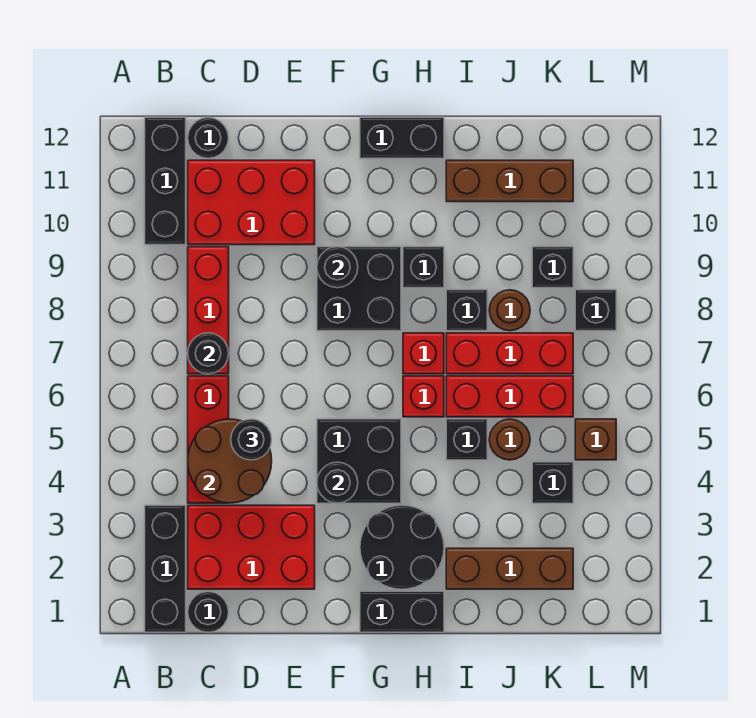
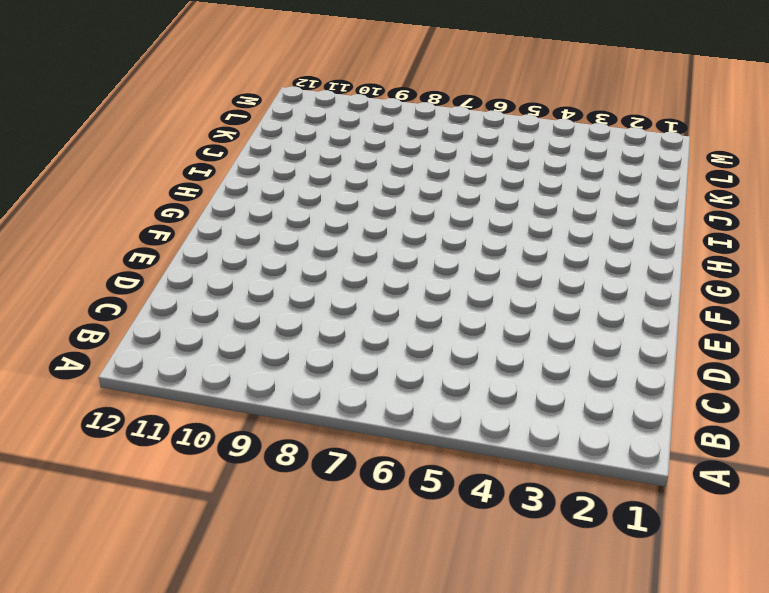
none -> black 1x3 brick [145,505,186,632]
none -> black 1x3 brick [145,117,186,245]
none -> black 1x1 round brick [188,592,229,632]
none -> red 2x3 brick [188,505,315,589]

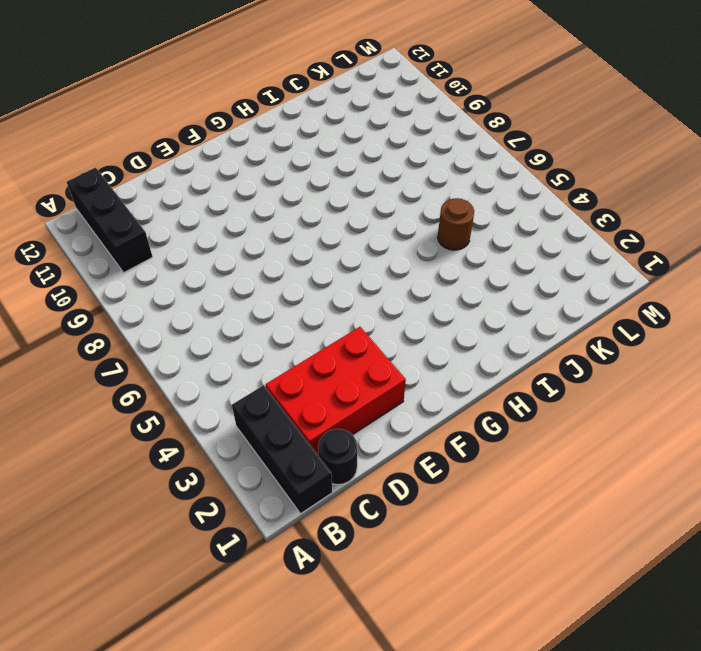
none -> red 1x3 brick [188,376,229,503]
none -> red 1x3 brick [188,247,229,374]
none -> red 2x3 brick [188,160,315,245]
none -> black 1x1 round brick [188,117,229,158]

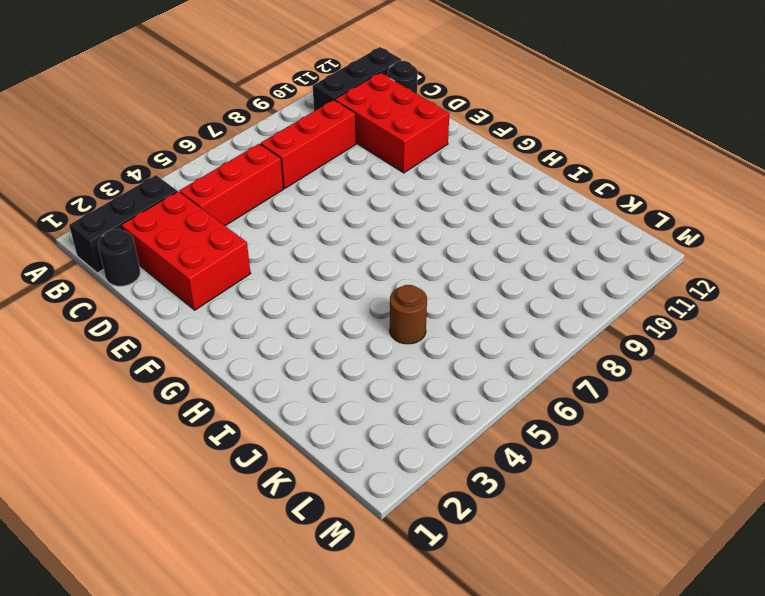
none -> black 2x2 brick [317,419,401,503]
none -> black 2x2 brick [317,247,401,331]
none -> black 1x2 brick [360,591,444,632]
none -> black 2x2 round brick [360,505,444,589]

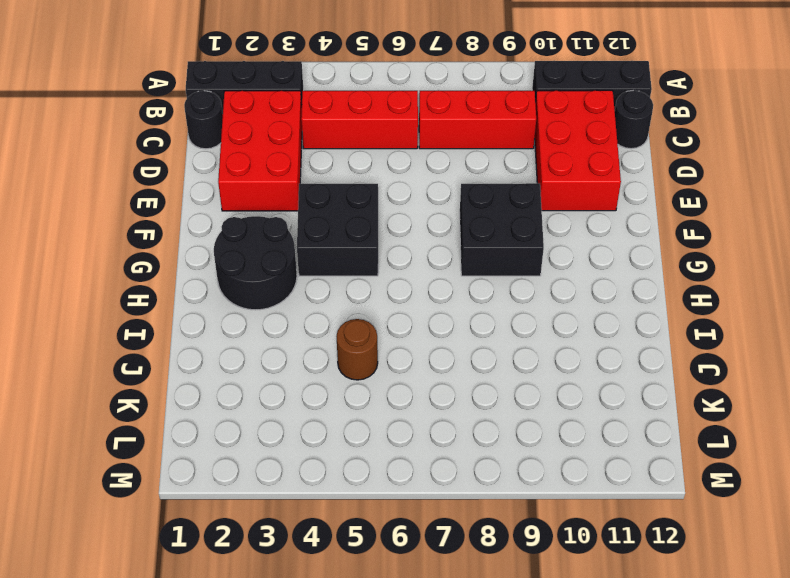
none -> black 1x2 brick [360,591,444,632]
none -> black 1x2 brick [360,117,444,158]
none -> red 1x1 brick [403,376,444,417]
none -> red 1x1 brick [403,333,444,374]

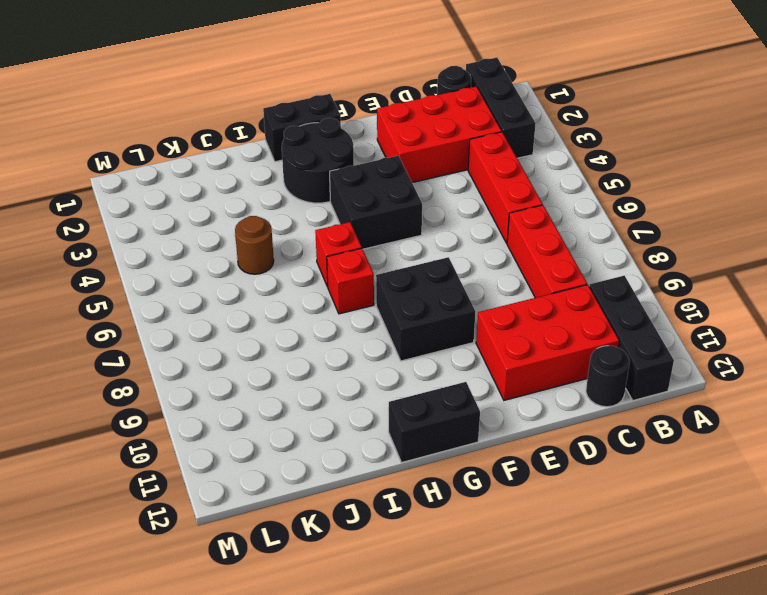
none -> black 1x1 brick [403,247,444,288]
none -> brown 1x3 brick [446,548,573,589]
none -> black 1x1 brick [446,419,487,460]
none -> red 1x3 brick [446,376,573,417]

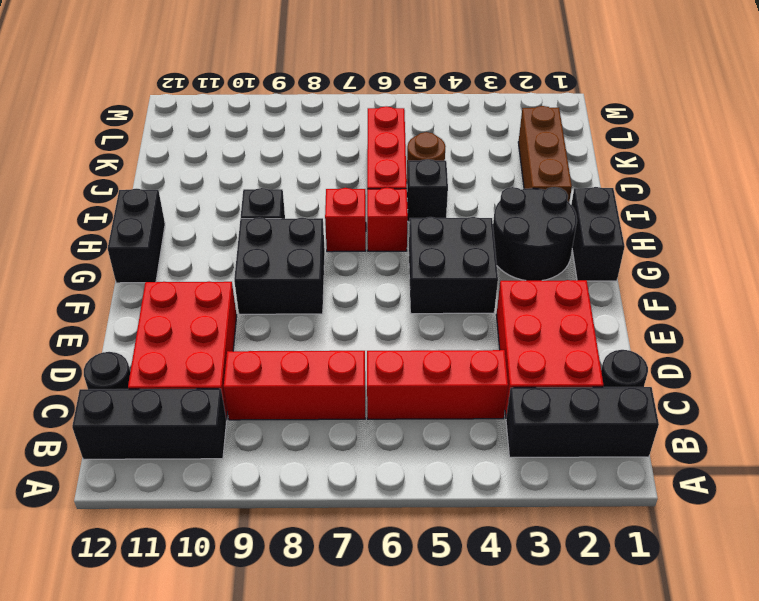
none -> red 1x3 brick [446,333,573,374]
none -> black 1x1 brick [446,290,487,331]
none -> brown 1x3 brick [446,160,573,202]
none -> brown 1x1 round brick [489,290,530,331]

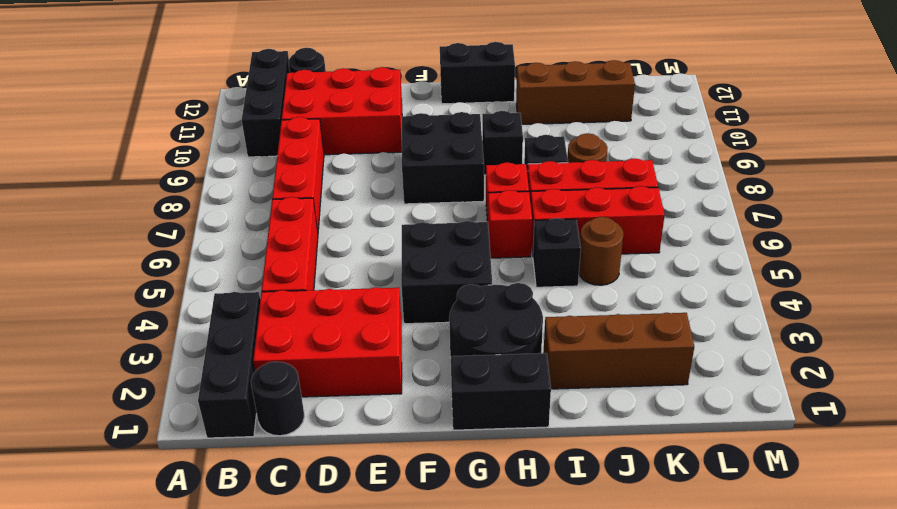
none -> black 1x1 brick [532,462,573,503]
none -> black 1x1 brick [532,247,573,288]
none -> brown 1x1 brick [575,419,616,460]
none -> black 1x1 brick [575,290,616,331]

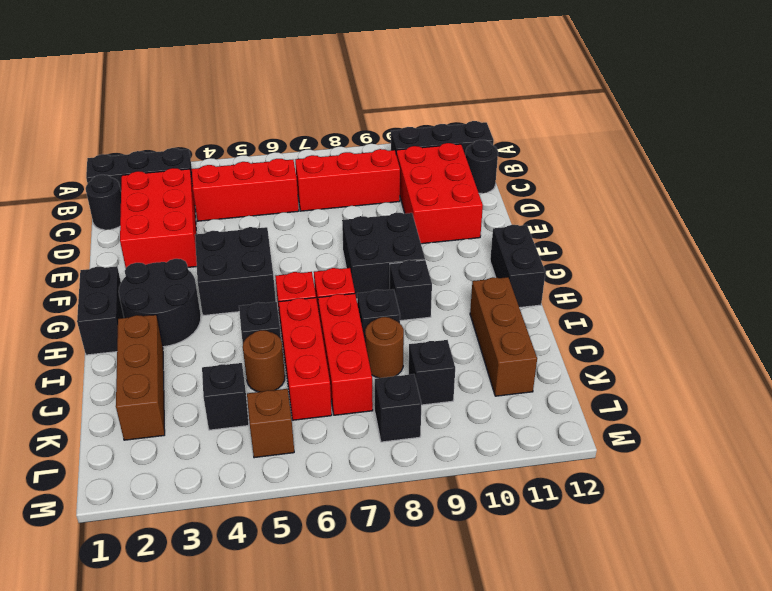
none -> brown 2x2 round brick [188,419,272,503]
none -> black 1x1 round brick [188,333,229,374]
none -> black 1x1 round brick [317,462,358,503]
none -> black 1x1 round brick [317,247,358,288]

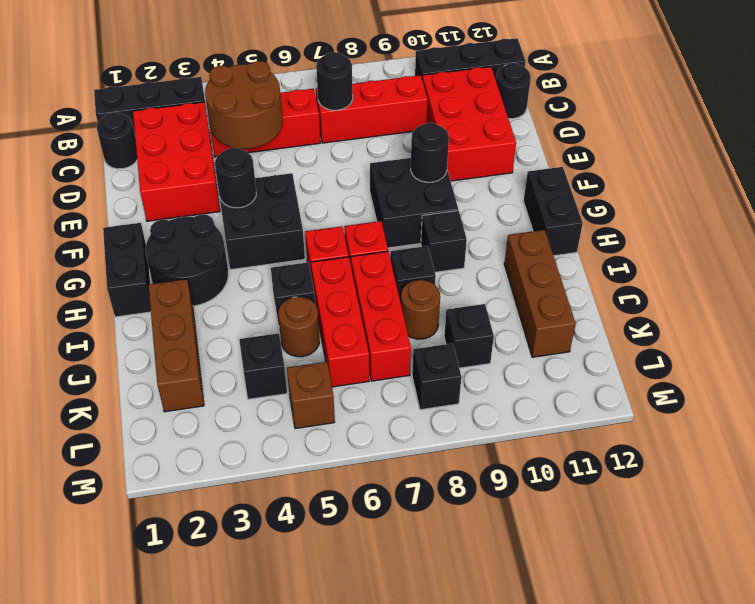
none -> black 1x1 round brick [231,419,272,460]

